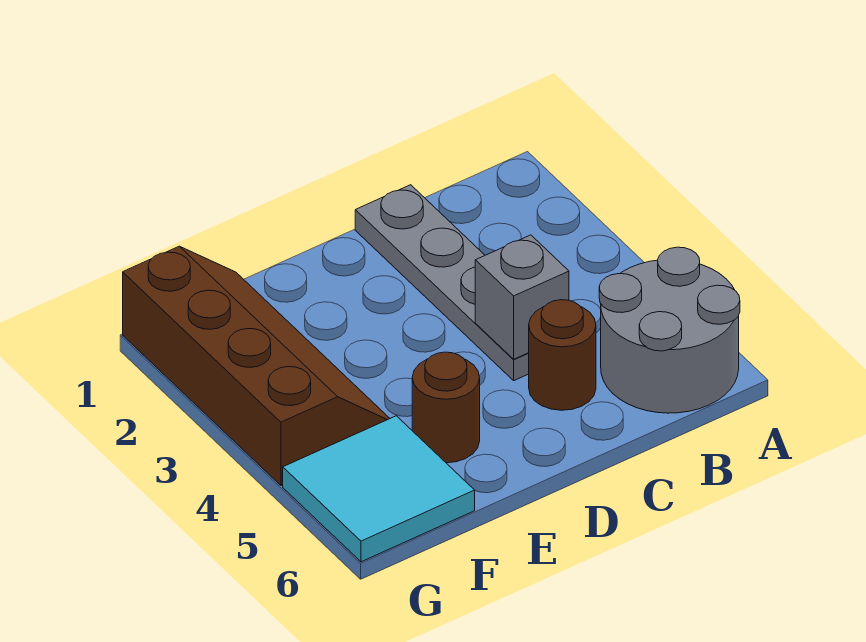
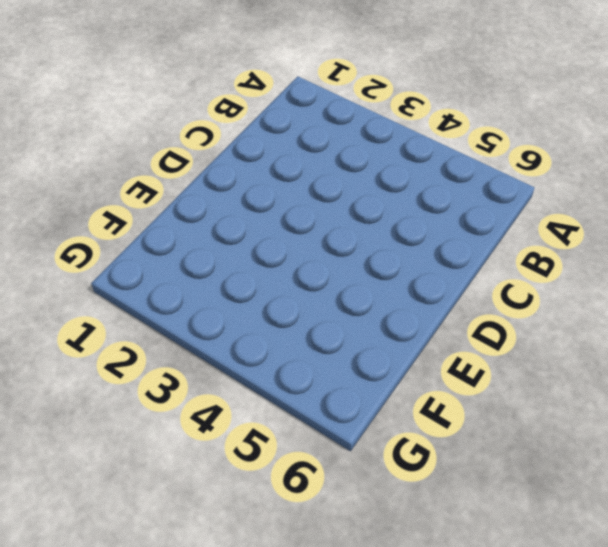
none -> grey 2x2 round brick [599,247,740,413]
none -> grey 1x4 plate [355,185,529,381]

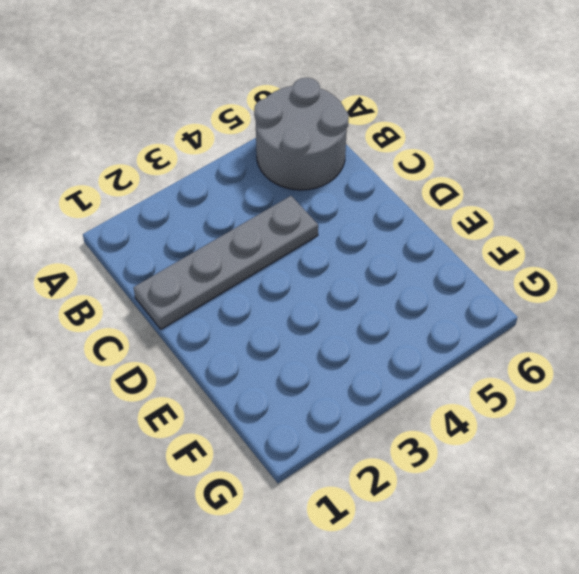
none -> brown 1x1 round brick [529,300,596,410]
none -> brown 1x1 round brick [412,352,480,463]

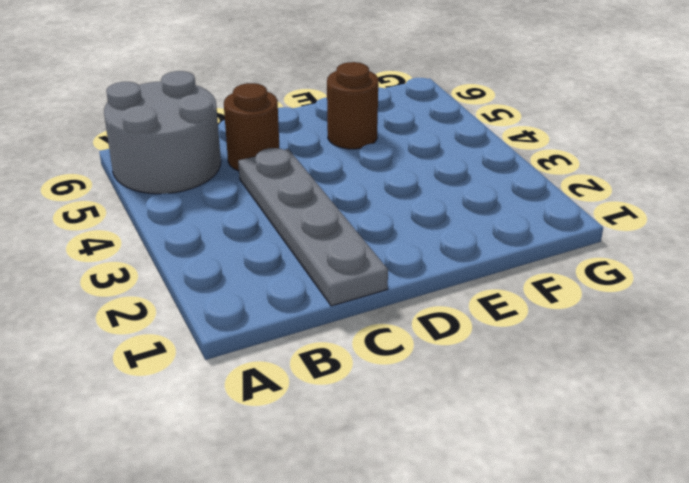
none -> brown 2x4 slope [123,246,390,486]
none -> cyan 2x2 tile [283,416,475,562]

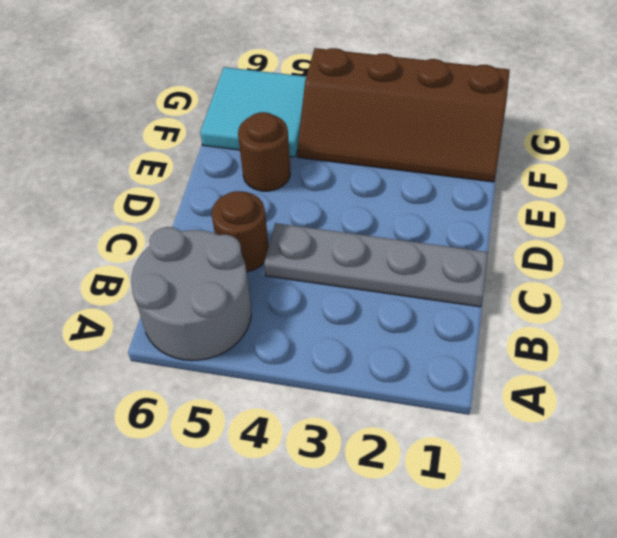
none -> grey 1x1 brick [475,235,569,359]

